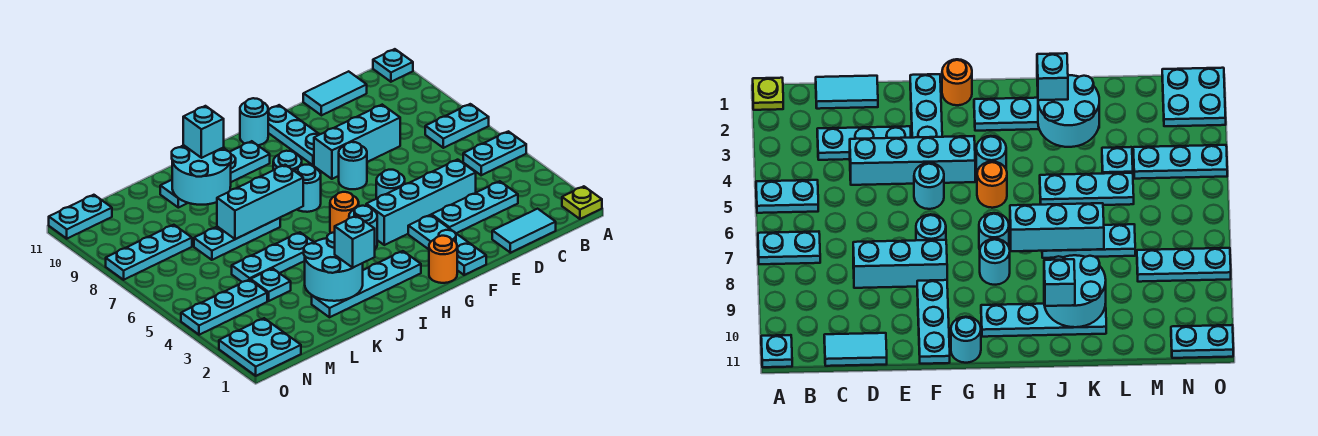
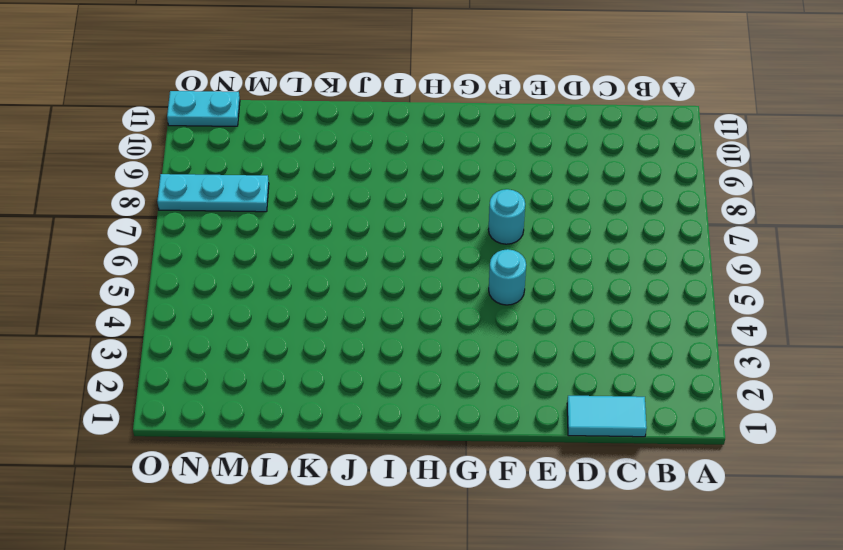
none -> lime 1x1 plate [562,186,602,219]
none -> cyan 1x2 plate [463,131,526,175]
none -> cyan 1x2 plate [425,104,489,148]
none -> cyan 1x1 plate [373,49,413,82]

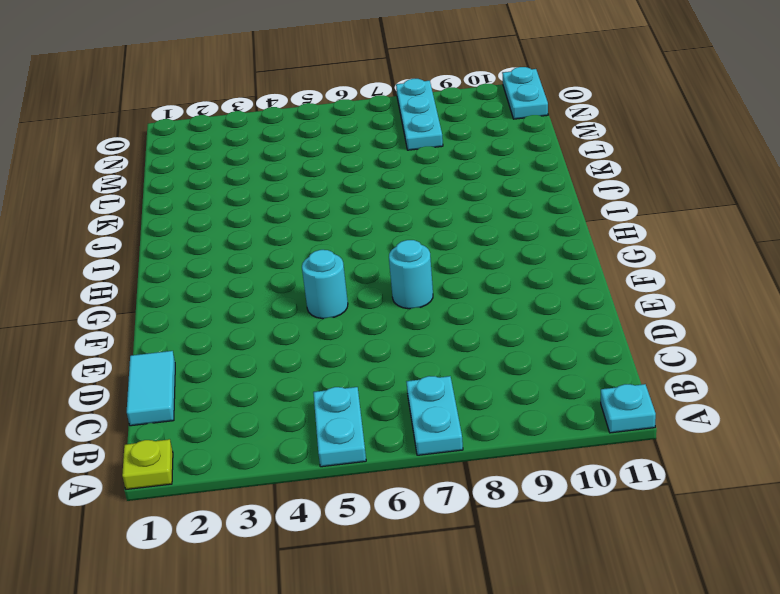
none -> cyan 1x3 plate [432,181,518,233]
none -> cyan 1x2 tile [303,71,367,115]
none -> cyan 1x4 brick [366,160,476,245]
none -> cyan 1x3 brick [314,105,400,179]

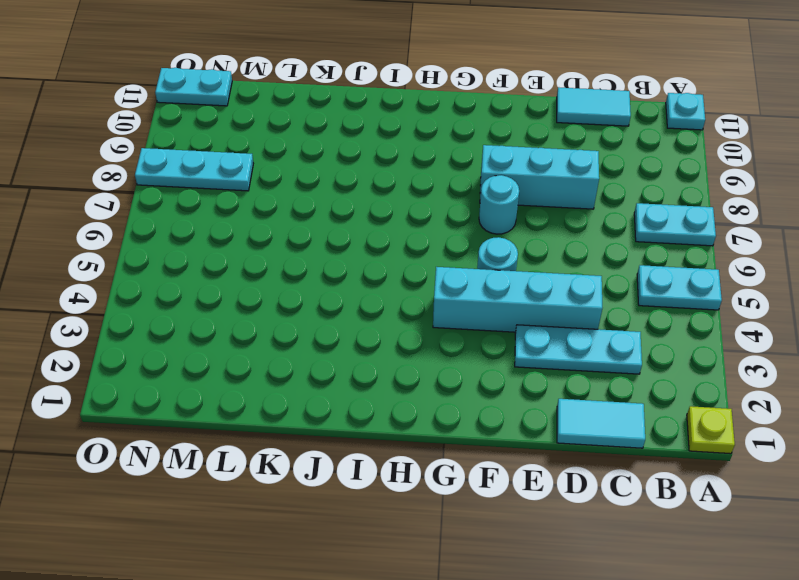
none -> cyan 1x3 plate [408,215,486,275]
none -> cyan 1x3 plate [268,105,320,165]
none -> orange 1x1 round brick [429,236,457,283]
none -> cyan 1x1 round brick [240,98,268,145]

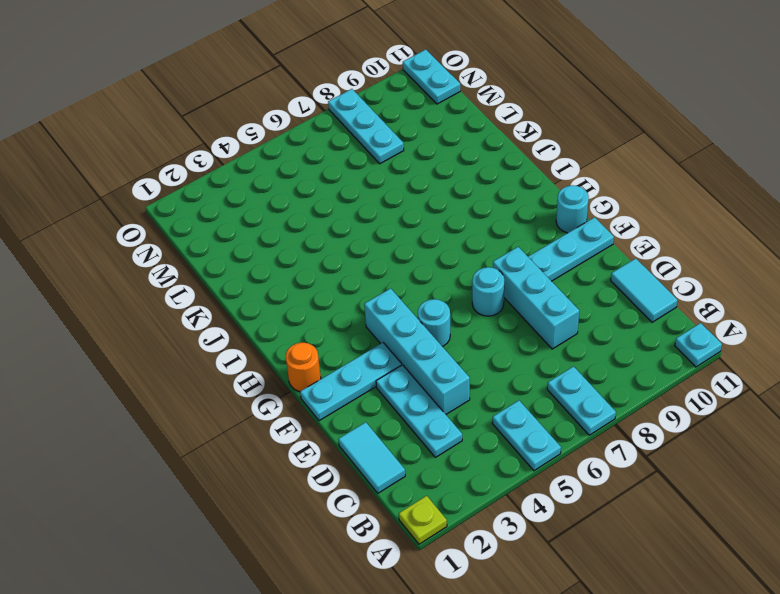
none -> cyan 1x4 plate [312,251,421,317]
none -> cyan 1x1 round brick [349,206,377,249]
none -> orange 1x1 round brick [330,192,359,233]
none -> cyan 1x1 round brick [294,165,321,212]

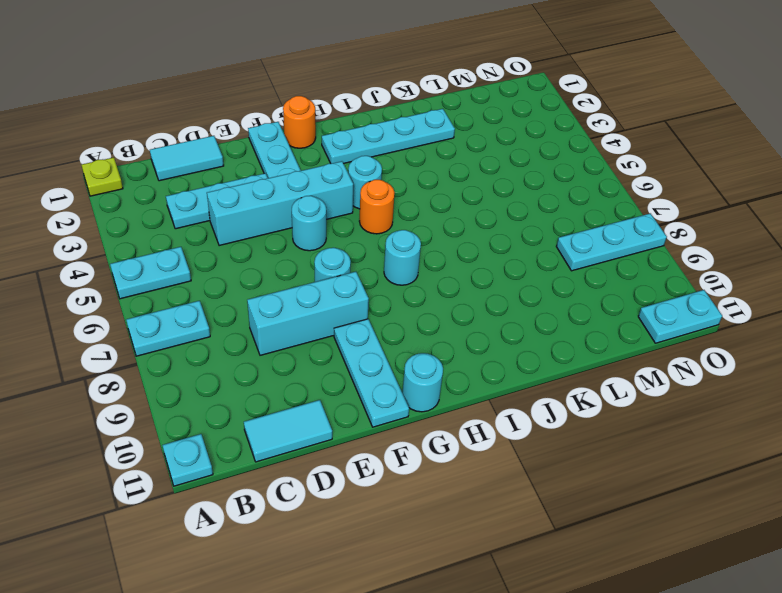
none -> cyan 1x1 round brick [273,151,302,170]
none -> cyan 1x4 plate [160,141,270,208]
none -> cyan 1x3 plate [232,232,314,282]
none -> cyan 1x3 plate [194,218,280,260]

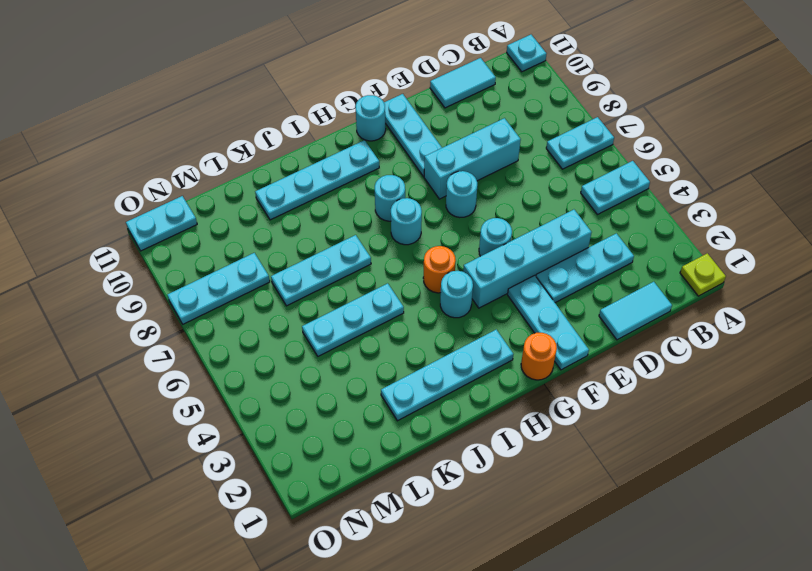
none -> cyan 1x1 plate [251,268,291,301]
none -> cyan 1x3 plate [181,279,267,335]
none -> cyan 2x2 plate [219,318,301,376]
none -> cyan 1x3 brick [217,165,303,239]

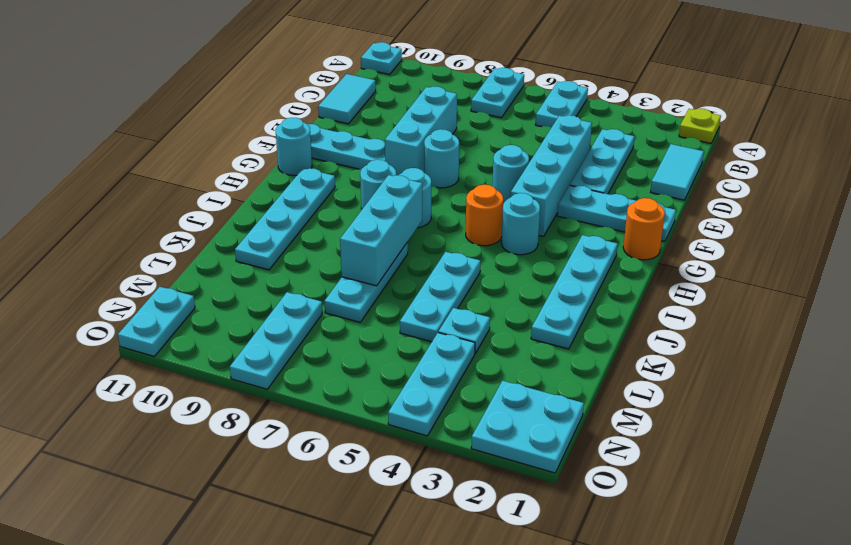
none -> cyan 2x2 round brick [304,232,363,301]
none -> cyan 2x2 round brick [172,145,231,205]
none -> cyan 1x1 brick [335,216,375,267]
none -> cyan 1x1 brick [183,106,224,158]

